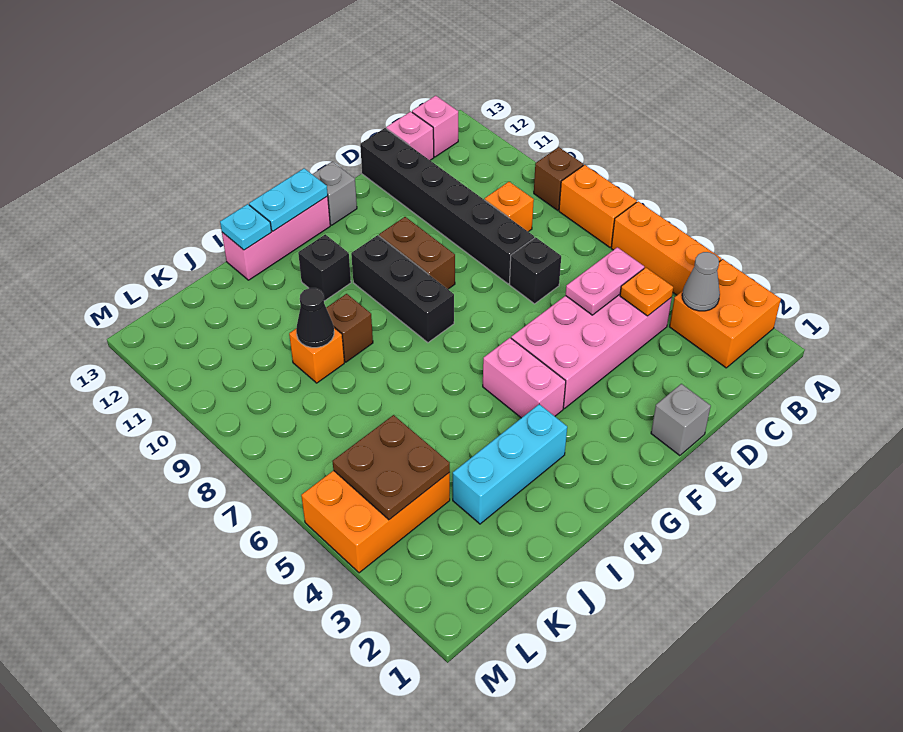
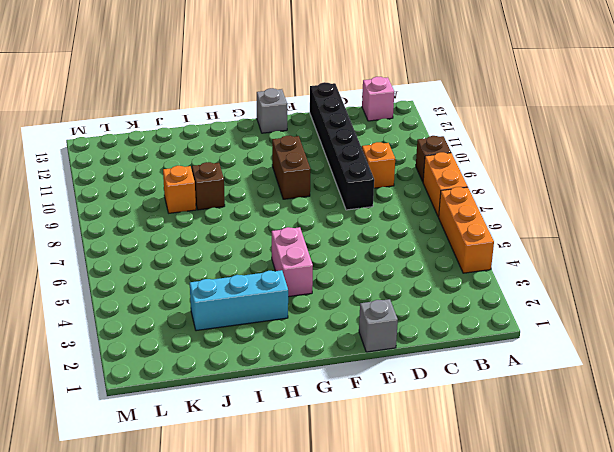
none -> orange 2x2 brick [670,259,781,368]
none -> pink 2x4 brick [511,295,672,409]
none -> pink 1x1 brick [386,112,434,160]

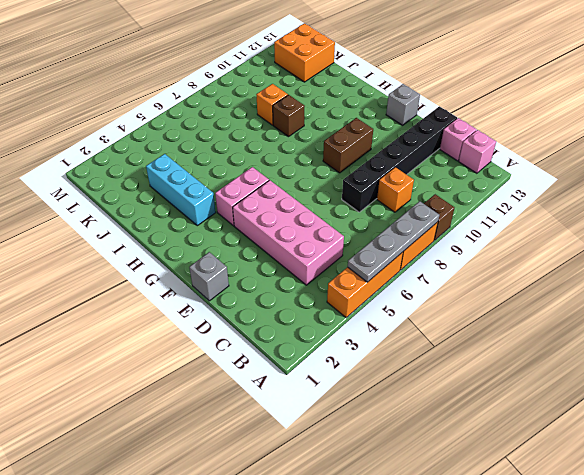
grey 1x4 plate [348,201,439,282] -> none
orange 2x2 brick [274,23,335,82] -> orange 2x2 brick moved to [670,259,781,368]
none -> black 1x1 brick [509,237,561,304]
none -> black 1x3 brick [351,235,454,343]
none -> pink 1x3 brick [222,196,330,280]

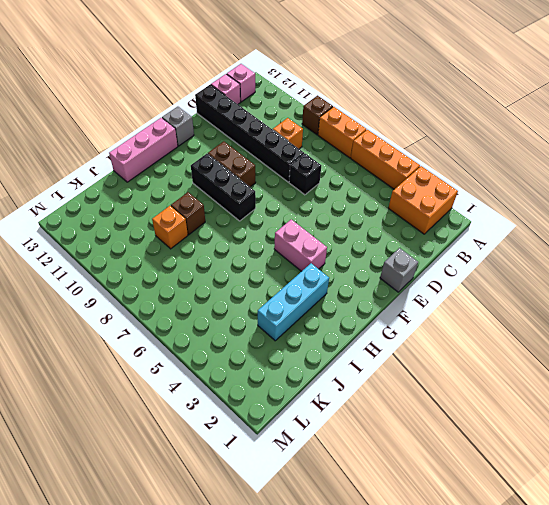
none -> pink 2x4 brick [511,295,672,409]
none -> black 1x1 brick [298,234,351,301]
none -> orange 2x3 brick [301,471,450,573]

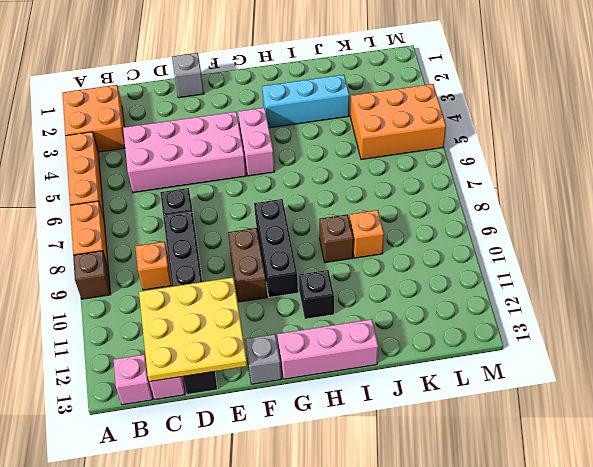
yellow 3x3 plate [139,278,247,382] -> none
none -> grey 1x1 cone [682,252,720,311]
none -> orange 1x1 plate [620,268,673,316]
none -> pink 1x2 plate [566,247,644,315]

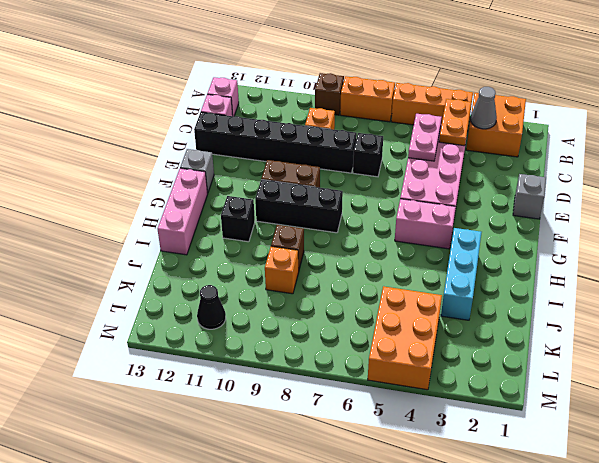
orange 1x2 plate [439,99,472,146] -> orange 1x1 plate [620,268,673,316]
black 1x1 cone [197,285,226,329] -> black 1x1 cone moved to [296,288,334,348]
none -> cyan 1x2 plate [249,168,328,231]
none -> cyan 1x1 plate [220,204,271,250]
none -> brown 2x2 plate [333,415,450,520]

